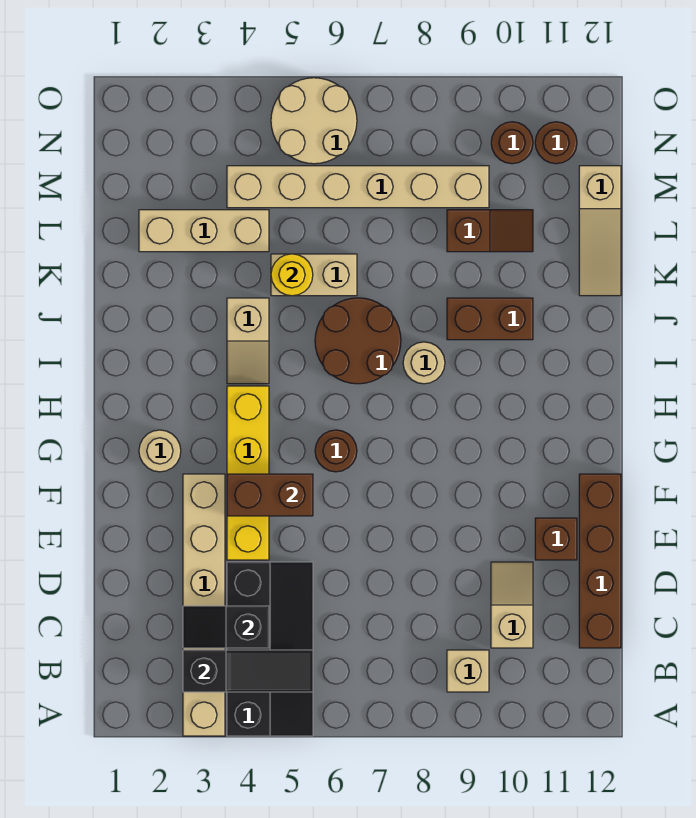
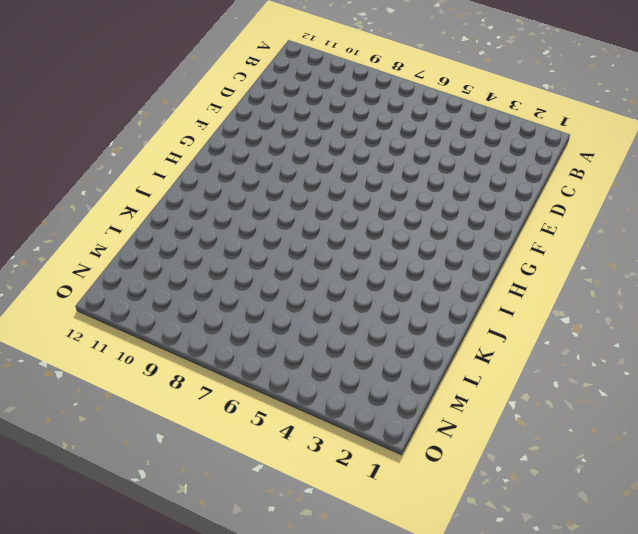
none -> tan 1x6 brick [183,474,225,736]
none -> black 2x4 slope [227,562,313,736]
none -> tan 1x1 brick [447,650,489,692]

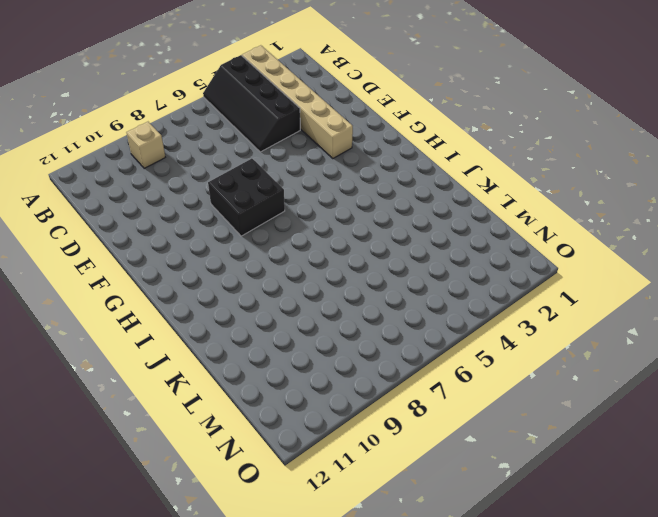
black 2x2 brick [208,159,285,236] -> none
none -> tan 1x2 slope [491,562,533,648]
none -> brown 1x4 brick [579,474,621,648]
none -> yellow 1x4 brick [227,386,269,560]

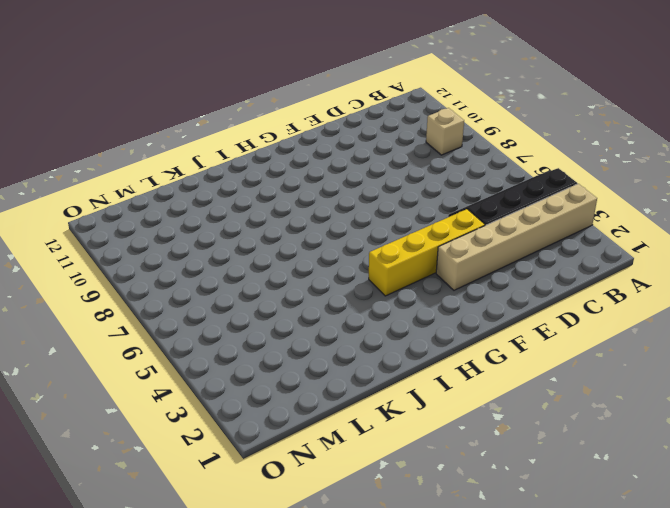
none -> tan 1x2 slope [491,562,533,648]
none -> brown 1x4 brick [579,474,621,648]
none -> brown 1x1 brick [535,518,577,560]

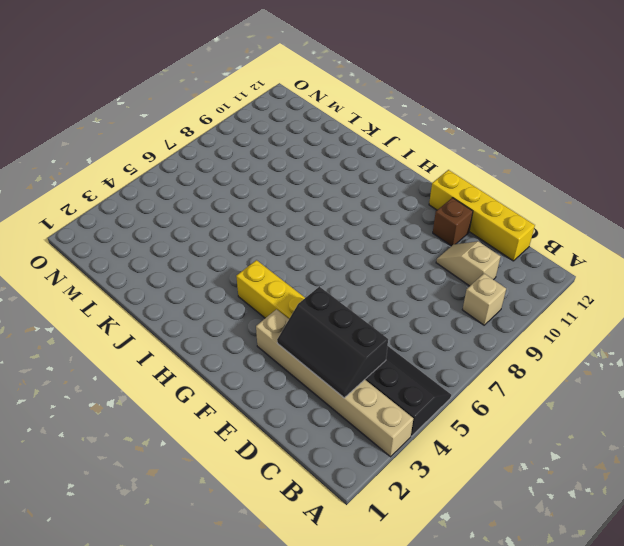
black 2x3 slope [277,286,388,398] -> black 1x2 slope [183,606,269,648]
yellow 1x4 brick [429,170,535,261] -> brown 1x4 brick [579,474,621,648]
none -> tan 1x1 round brick [139,430,181,472]
none -> brown 1x1 round brick [315,430,357,472]
none -> tan 1x2 slope [227,298,269,384]

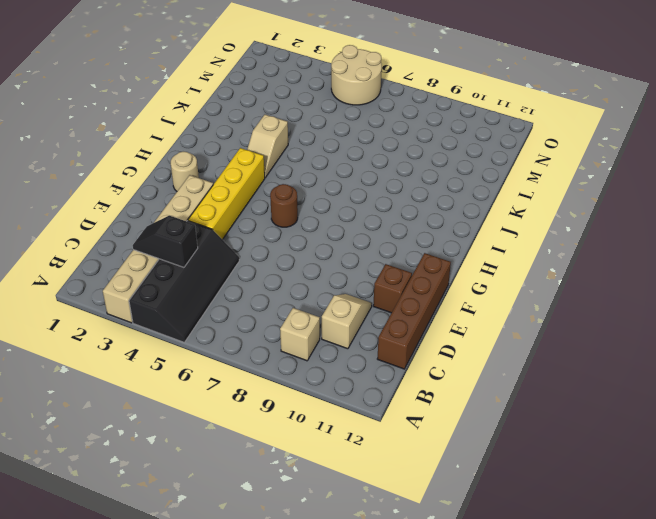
none -> brown 2x2 round brick [315,298,401,384]
none -> tan 1x1 round brick [403,342,445,384]
none -> brown 1x2 brick [447,298,533,340]

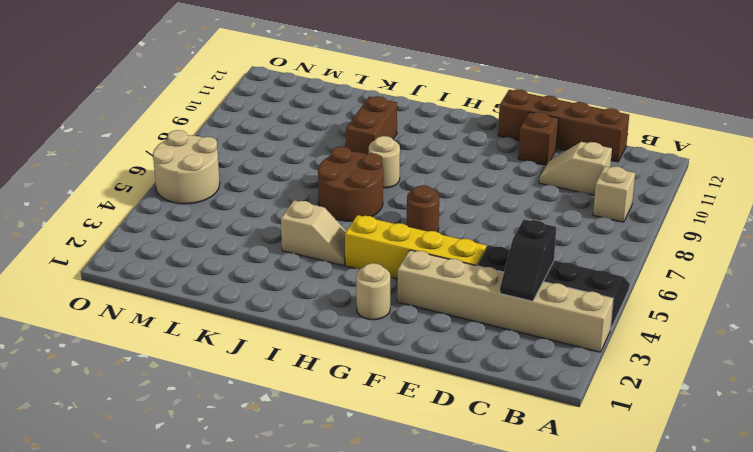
none -> tan 1x2 brick [271,254,357,296]
none -> tan 1x3 slope [579,166,621,296]
none -> tan 1x3 brick [139,210,269,252]

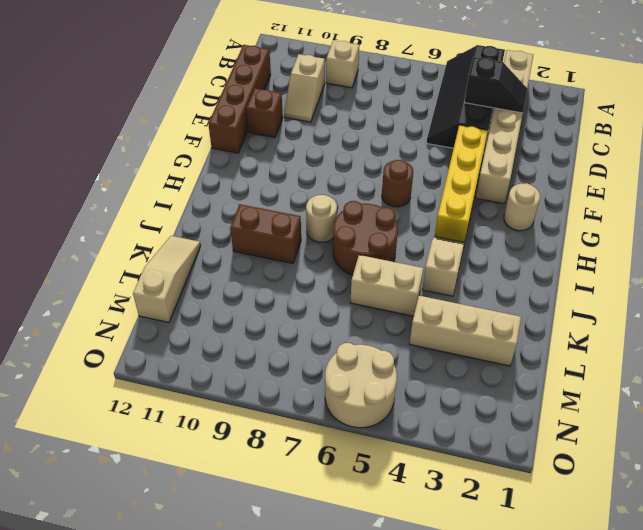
none -> brown 1x2 slope [447,210,533,252]
none -> tan 1x6 brick [227,166,489,208]
none -> brown 1x1 round brick [491,122,533,164]

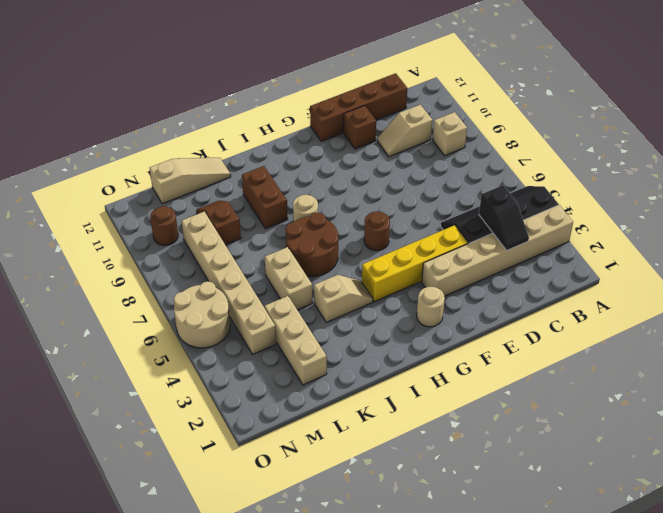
none -> brown 1x1 round brick [535,122,577,164]
none -> black 1x3 slope [183,650,313,692]
none -> brown 1x2 brick [227,474,313,516]

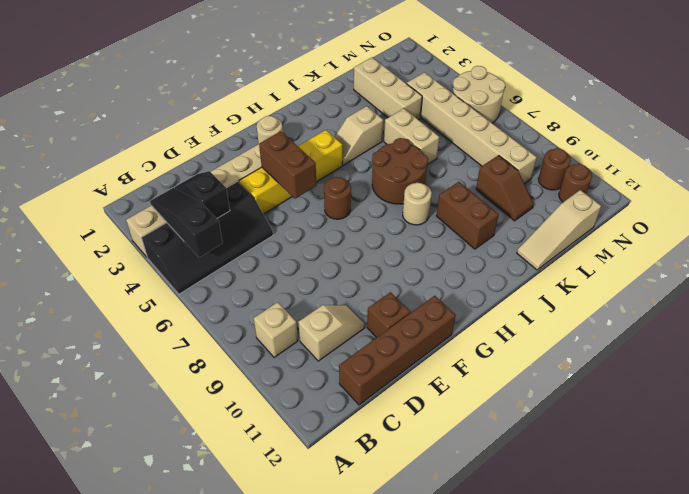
black 1x3 slope [150,188,223,257] -> black 1x3 slope turned to [183,650,313,692]
none -> yellow 1x1 round brick [271,254,313,296]

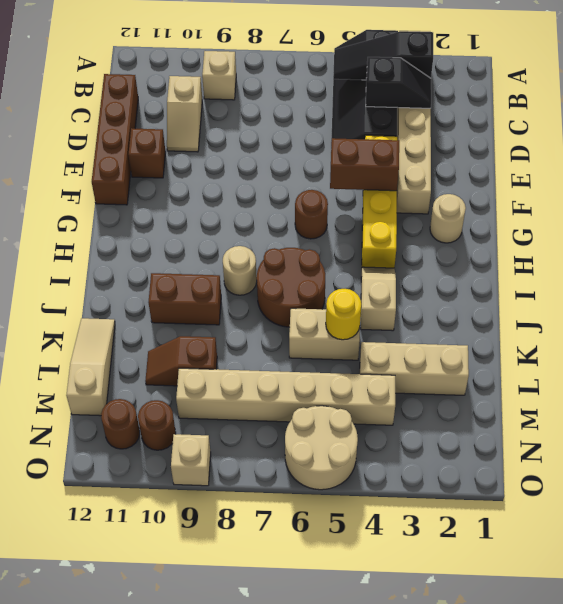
tan 1x1 brick [171,434,211,486] -> none

